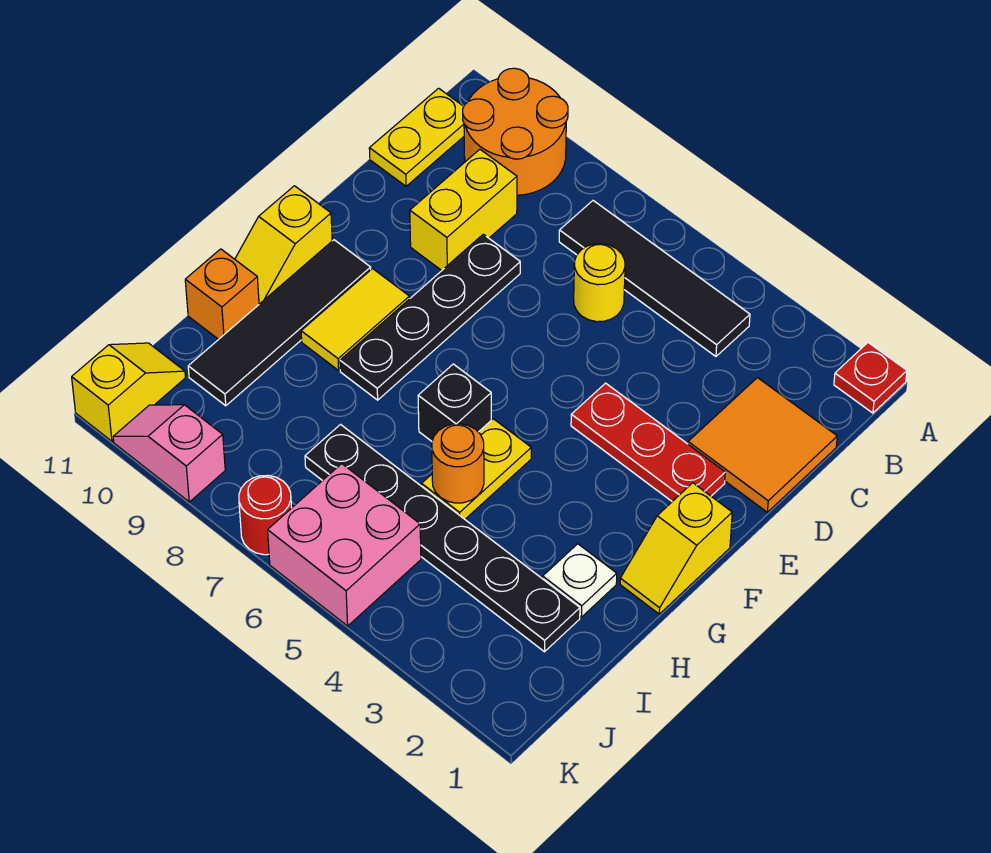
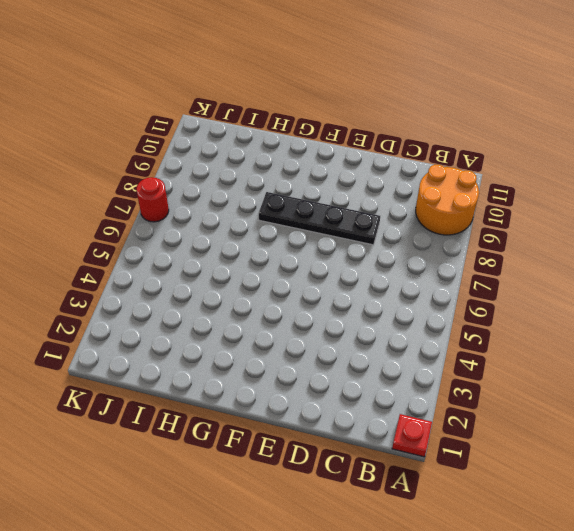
none -> black 1x4 tile [559,201,750,356]
none -> yellow 1x2 plate [369,88,464,186]
none -> orange 2x2 tile [688,378,837,512]

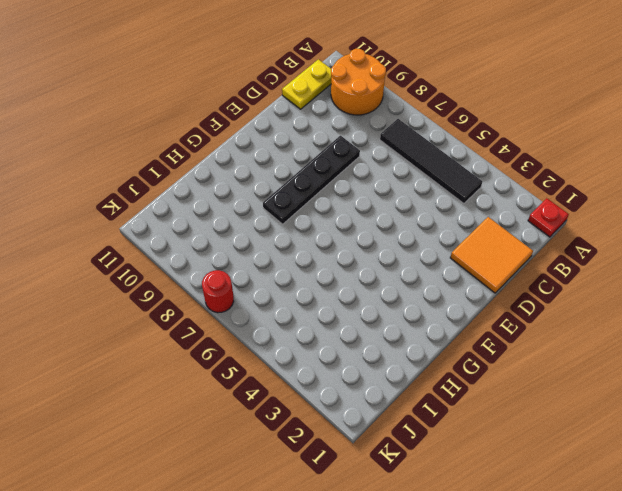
none -> yellow 1x1 round brick [574,244,625,322]
none -> yellow 1x2 brick [410,149,517,270]
none -> red 1x3 plate [571,383,725,501]

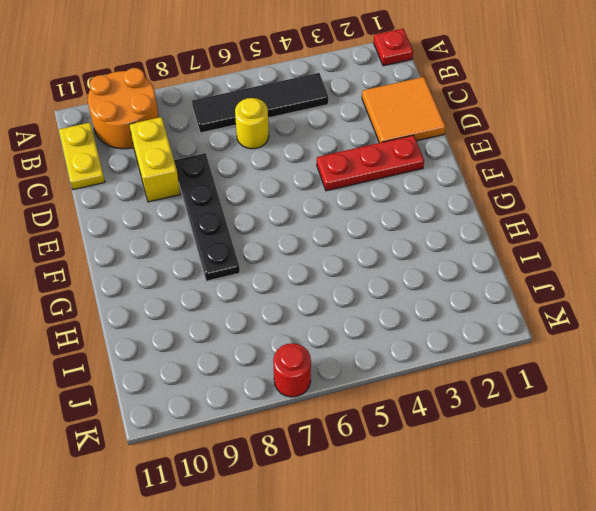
none -> yellow 1x2 slope [620,483,732,614]
none -> yellow 1x2 tile [301,269,410,370]
none -> black 1x4 tile [188,240,371,406]

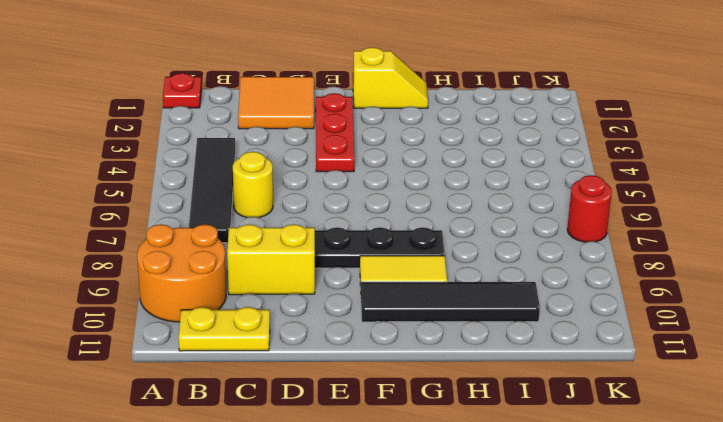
none -> yellow 1x2 slope [235,186,332,304]
none -> yellow 1x2 plate [422,419,531,519]
none -> black 1x1 brick [418,364,491,441]

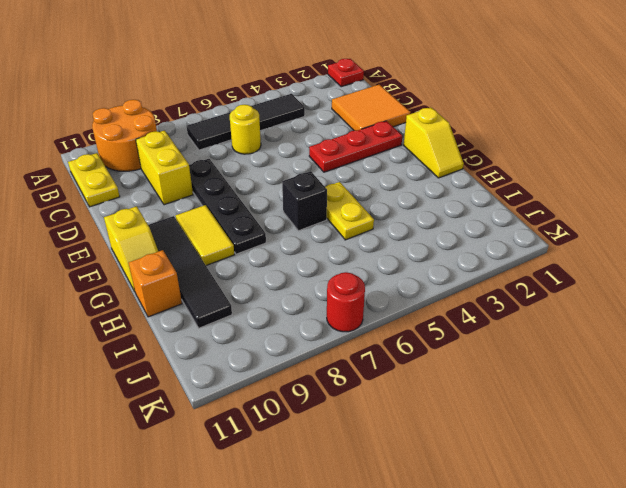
none -> white 1x1 plate [543,544,617,617]
none -> black 1x6 plate [305,425,580,652]
none -> pink 2x2 brick [268,464,421,626]

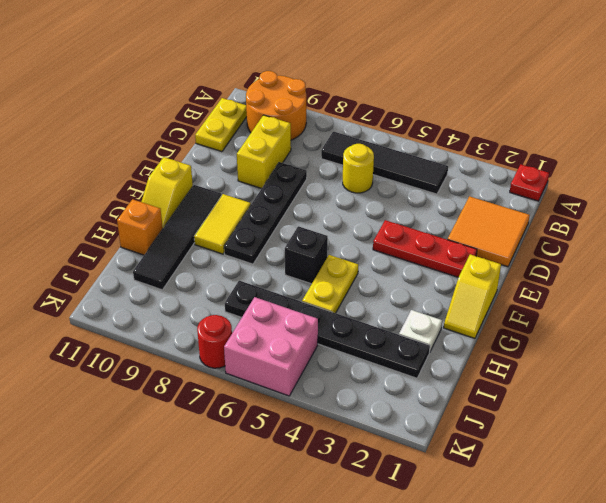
none -> yellow 1x2 slope [72,343,186,441]
none -> pink 1x2 slope [113,405,225,502]
none -> orange 1x1 round brick [432,424,484,503]

